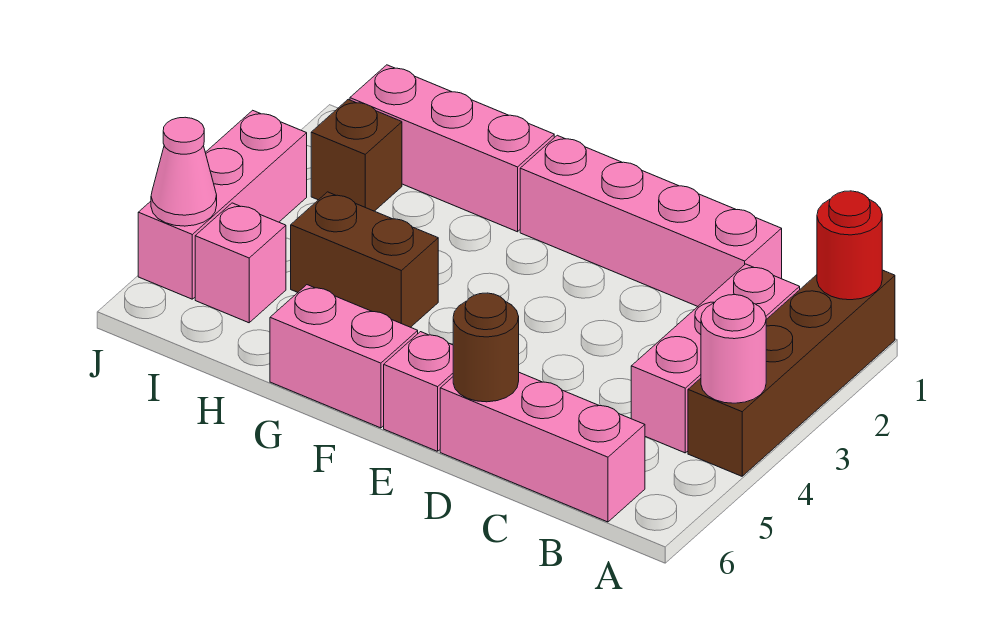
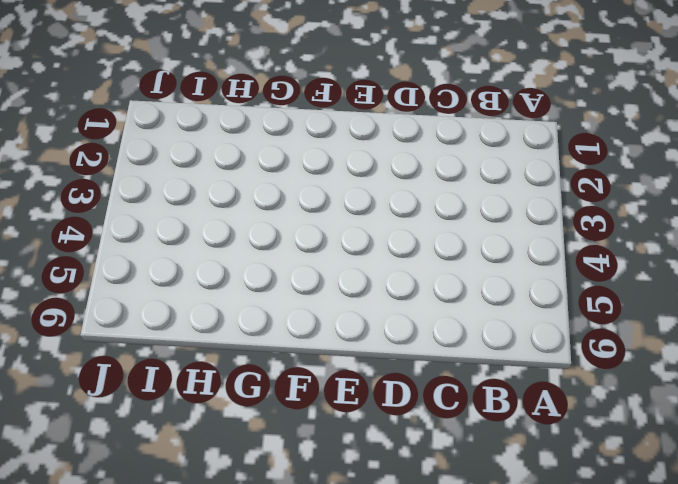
none -> brown 1x4 brick [688,270,895,476]
none -> pink 1x3 brick [631,264,800,453]
none -> pink 1x3 brick [440,373,645,522]

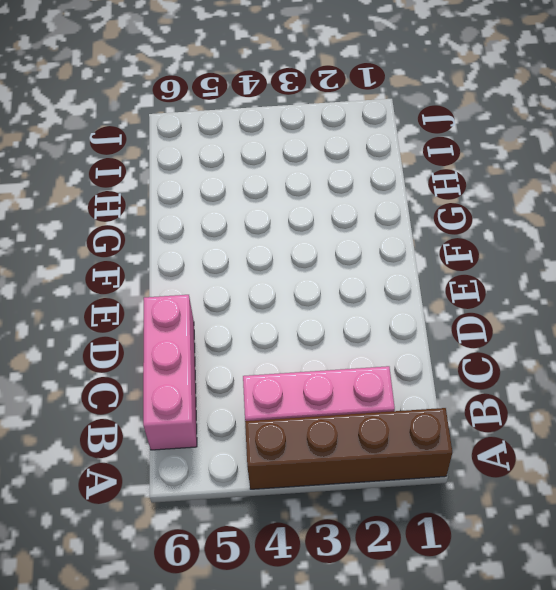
none -> pink 1x4 brick [520,135,782,306]
none -> pink 1x1 brick [384,332,453,451]
none -> pink 1x2 brick [270,285,418,428]

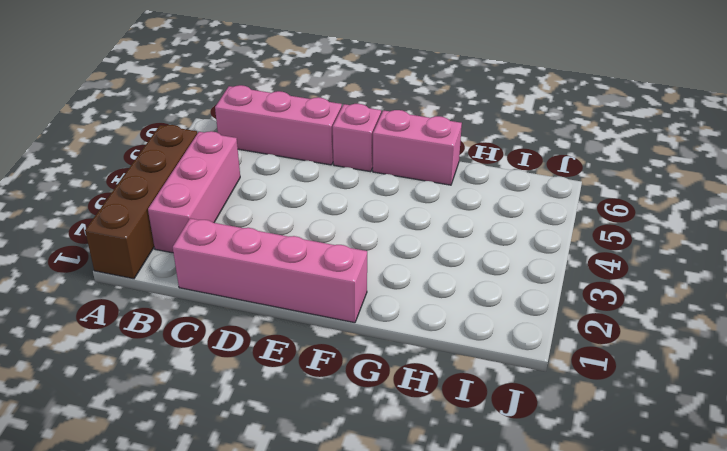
none -> pink 1x3 brick [350,65,554,232]
none -> brown 1x2 brick [291,192,438,327]
none -> brown 1x1 brick [311,99,402,211]

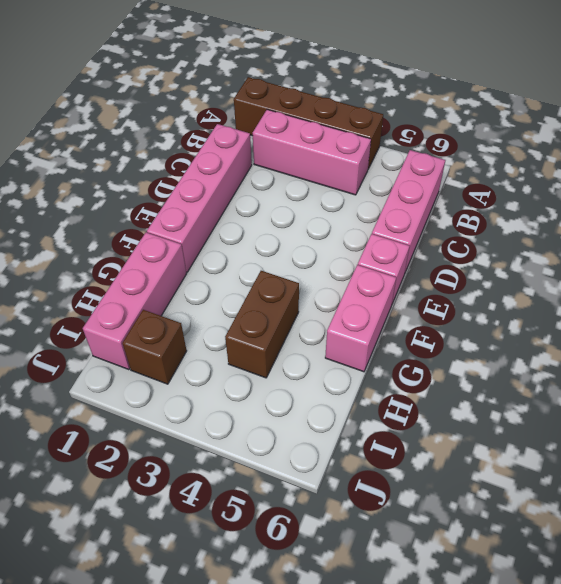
none -> pink 1x1 brick [195,203,286,323]
none -> pink 1x3 brick [138,110,307,299]
none -> red 1x1 round brick [817,191,882,300]

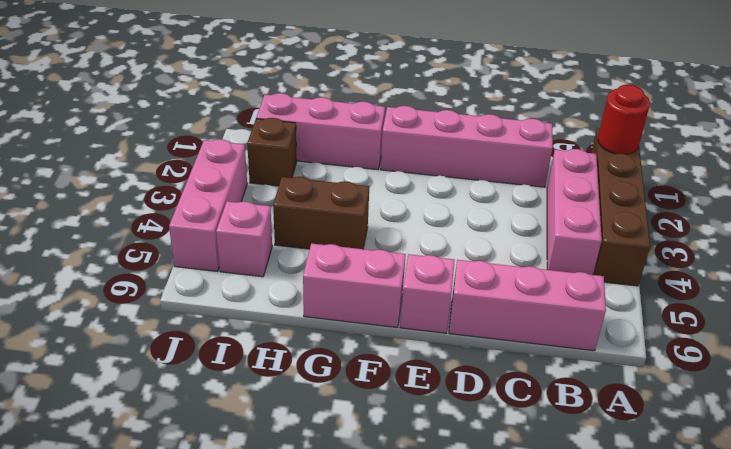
none -> pink 1x1 round brick [701,295,766,403]
none -> brown 1x1 round brick [453,293,519,402]
none -> pink 1x1 cone [151,117,217,226]

